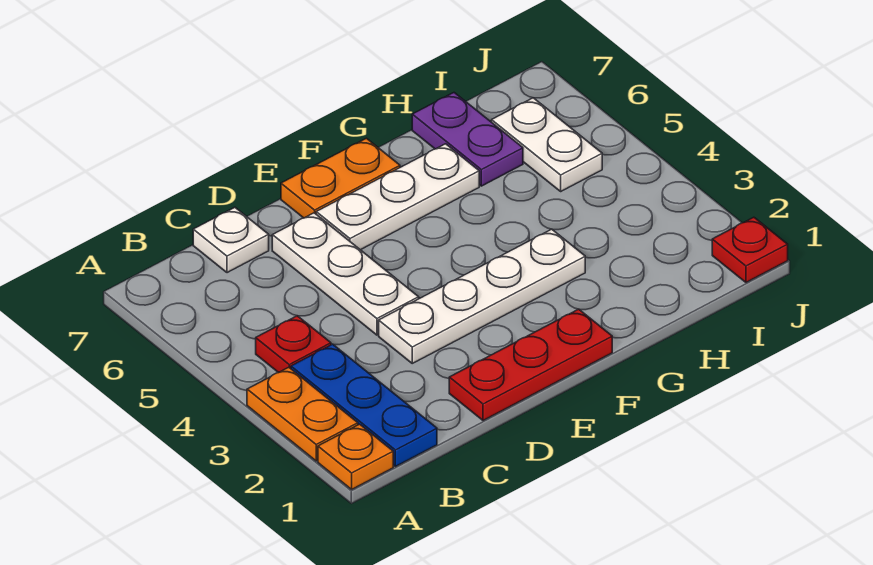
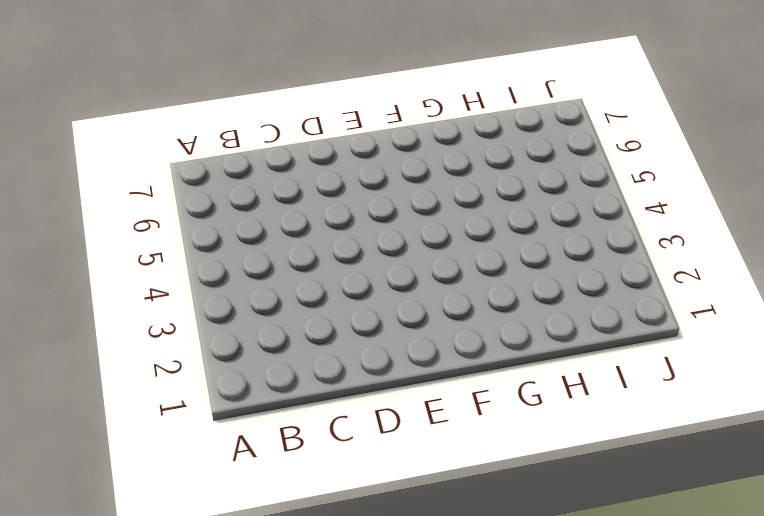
none -> orange 1x1 plate [318,424,393,489]
none -> orange 1x2 plate [247,367,358,461]
none -> blue 1x3 plate [291,344,437,467]

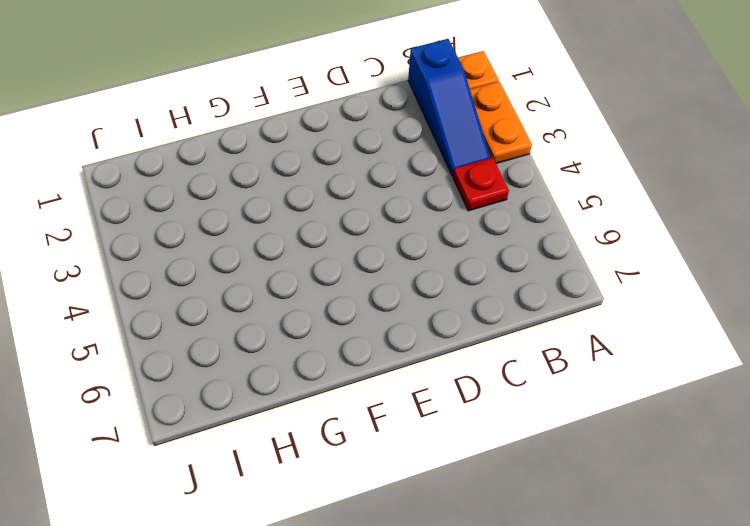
blue 1x3 slope [408,39,490,176] -> blue 1x3 plate [291,344,437,467]
none -> white 1x1 plate [193,207,269,273]
none -> red 1x3 plate [449,309,612,421]
none -> white 1x4 plate [379,229,585,363]

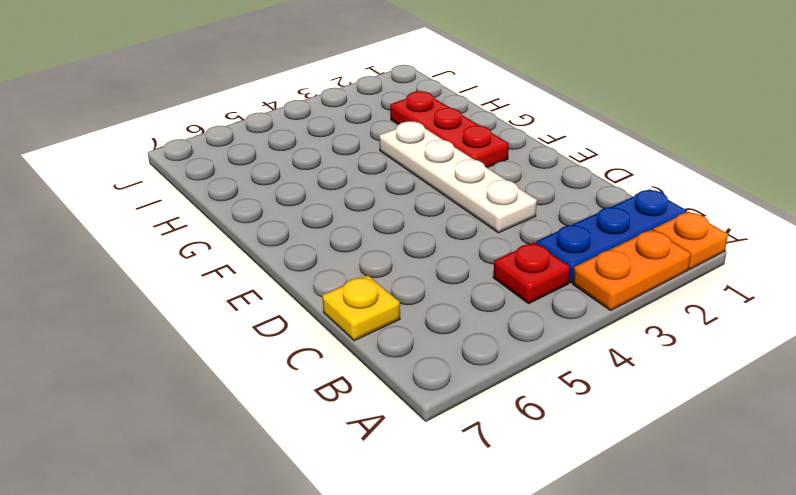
yellow 1x1 plate [322,275,400,341] -> white 1x1 plate [193,207,269,273]
red 1x3 plate [390,91,509,168] -> red 1x3 plate moved to [449,309,612,421]
none -> white 1x3 plate [272,213,419,335]
none -> white 1x3 plate [316,144,479,250]
none -> orange 1x2 plate [281,138,400,218]

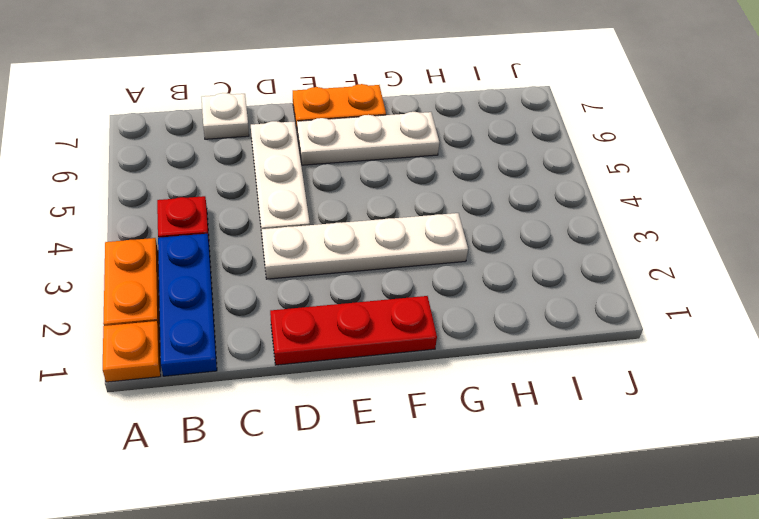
none -> purple 1x2 plate [412,93,523,186]
none -> white 1x2 plate [492,98,602,191]
none -> red 1x1 plate [712,217,788,282]

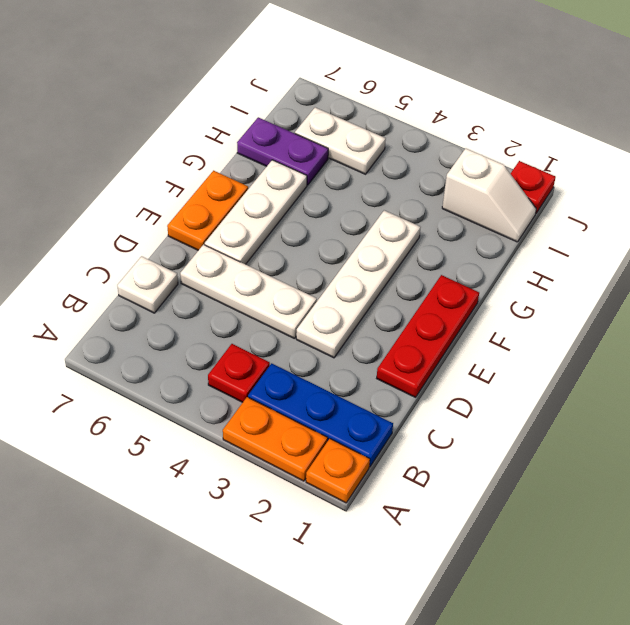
white 1x2 slope [442,148,536,242] -> none

